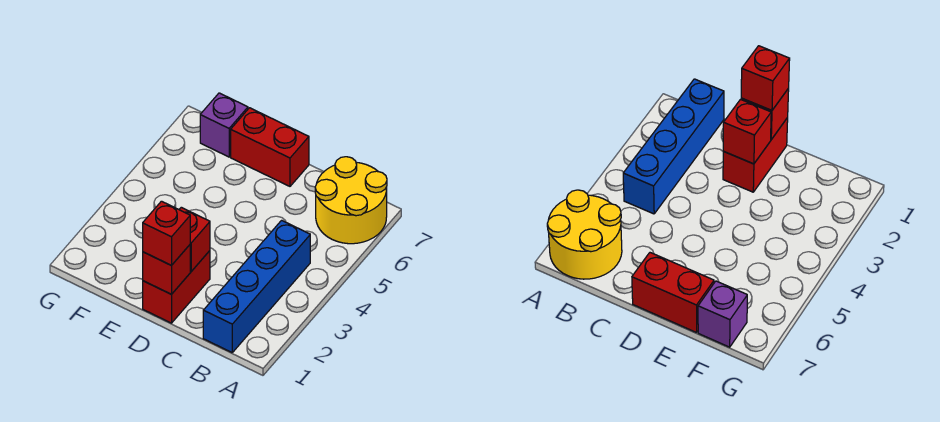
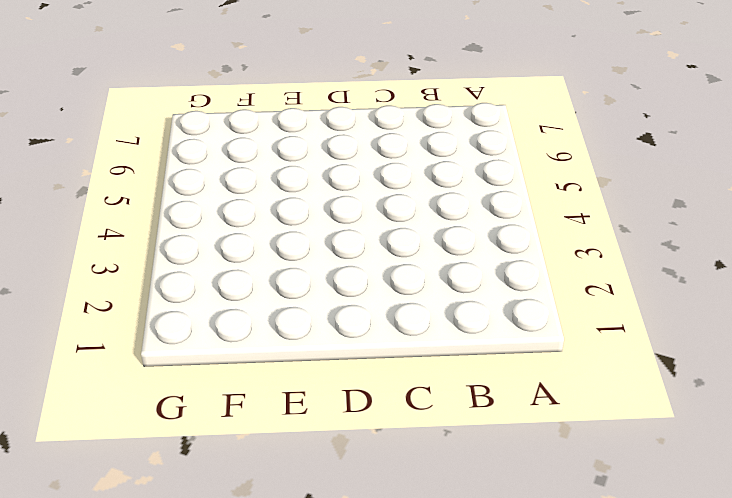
none -> yellow 2x2 round brick [315,157,387,244]
none -> blue 1x4 brick [203,220,310,352]

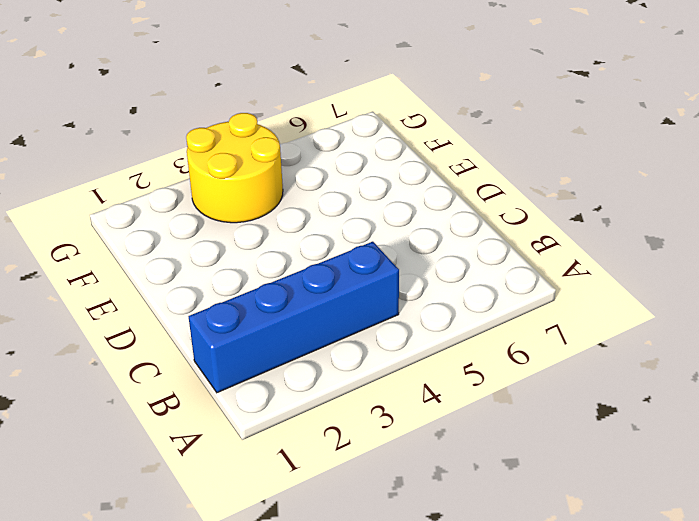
yellow 2x2 round brick [186,113,283,223] -> yellow 2x2 round brick moved to [315,157,387,244]
none -> red 1x2 brick [143,251,210,323]
none -> red 1x2 brick [231,108,309,186]

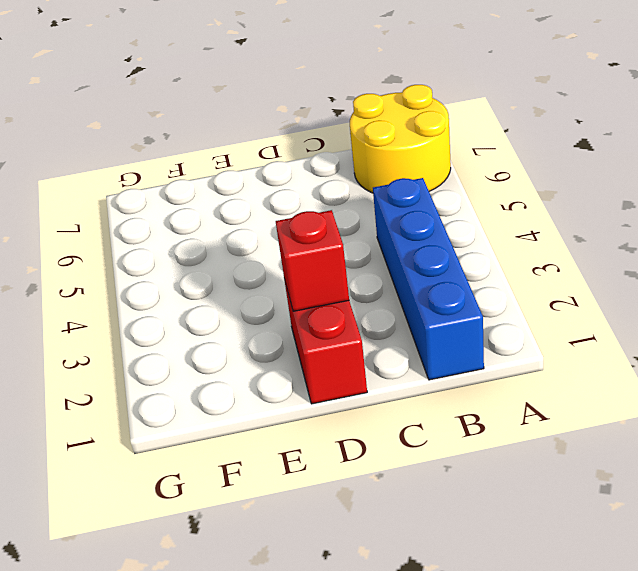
none -> red 1x2 brick [231,108,309,186]
none -> purple 1x1 brick [200,93,248,157]

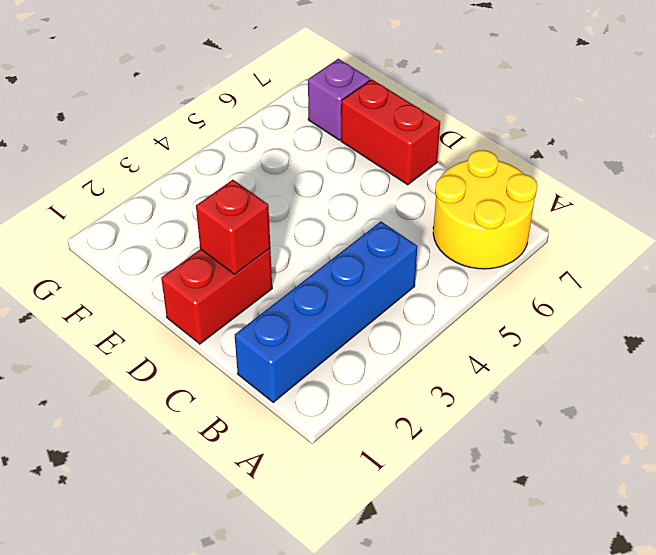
none -> red 1x1 brick [143,245,190,294]
none -> red 1x1 brick [143,201,190,265]

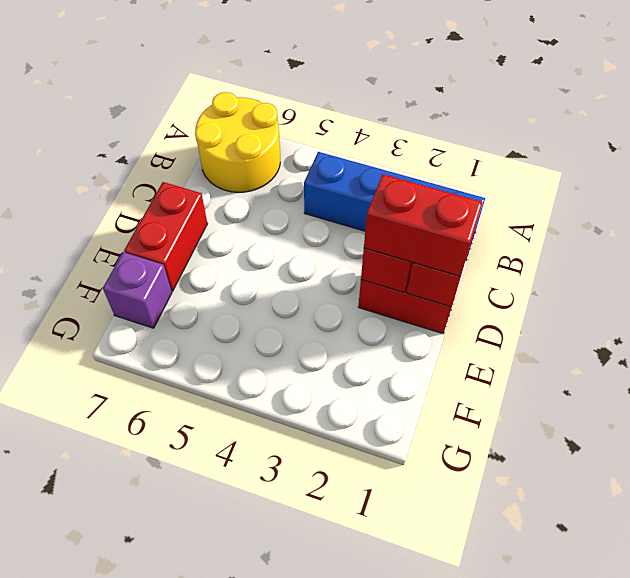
red 1x2 brick [364,174,483,276] -> red 1x1 brick [143,201,190,265]

